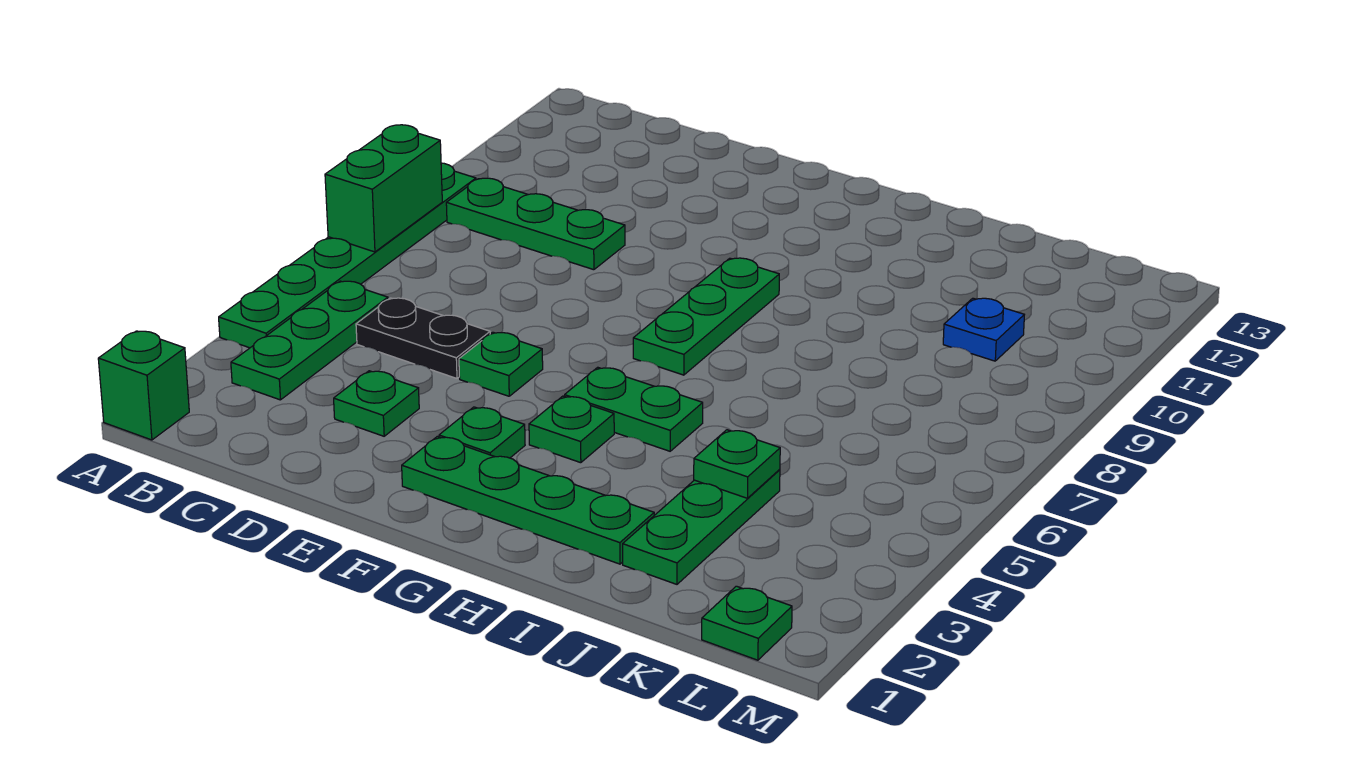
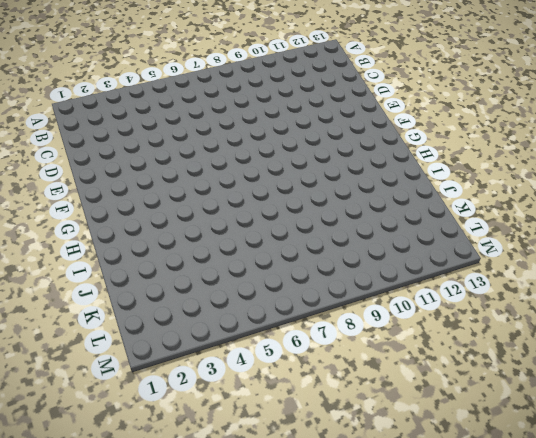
none -> green 1x1 brick [98,331,189,440]
none -> green 1x6 plate [219,163,476,348]
none -> green 1x3 plate [231,281,388,400]

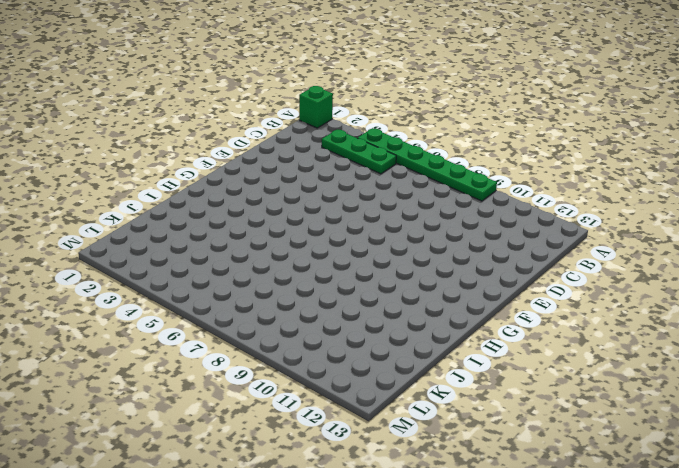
none -> green 1x3 plate [446,178,625,270]
none -> black 1x2 plate [356,298,490,378]
none -> green 1x1 plate [334,371,419,436]

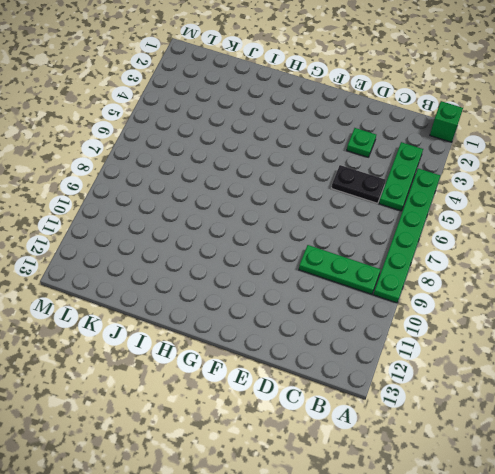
none -> green 1x1 plate [459,332,543,396]
none -> green 1x4 plate [402,437,654,564]
none -> green 1x1 plate [439,407,525,458]

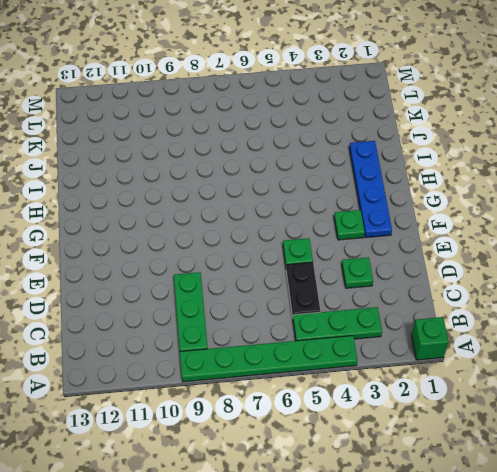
blue 1x4 plate [349,141,392,238] -> green 1x4 plate [402,437,654,564]
none -> green 1x1 plate [529,396,614,463]
none -> green 1x2 plate [565,367,703,451]
none -> green 1x3 plate [633,258,779,375]

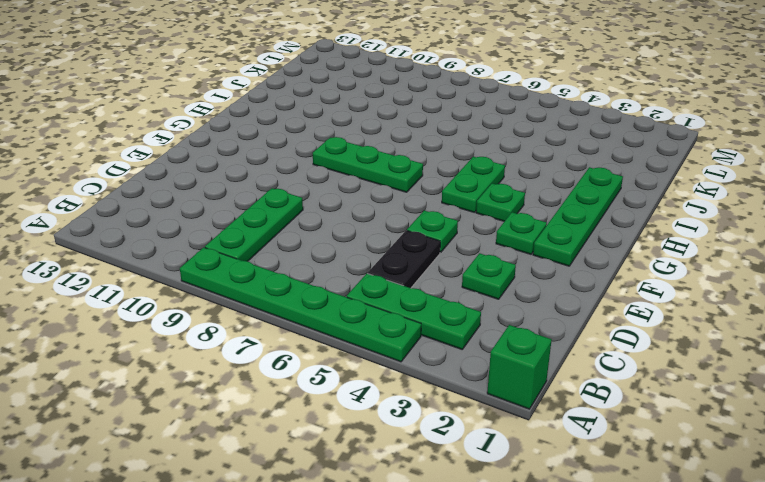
none -> green 1x3 plate [623,470,780,584]
none -> blue 1x1 plate [943,298,1024,361]
none -> green 1x1 plate [702,586,792,660]

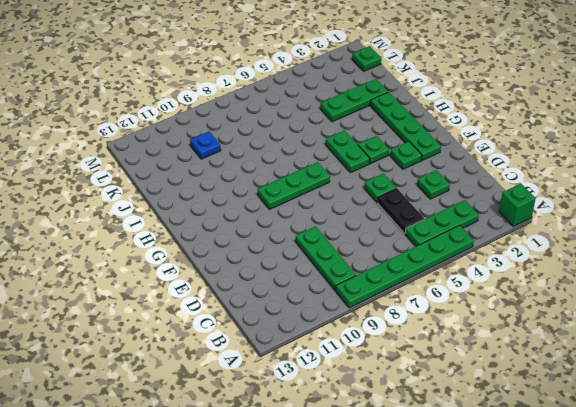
none -> green 1x2 brick [325,125,442,252]
none -> green 1x1 plate [694,430,780,498]

